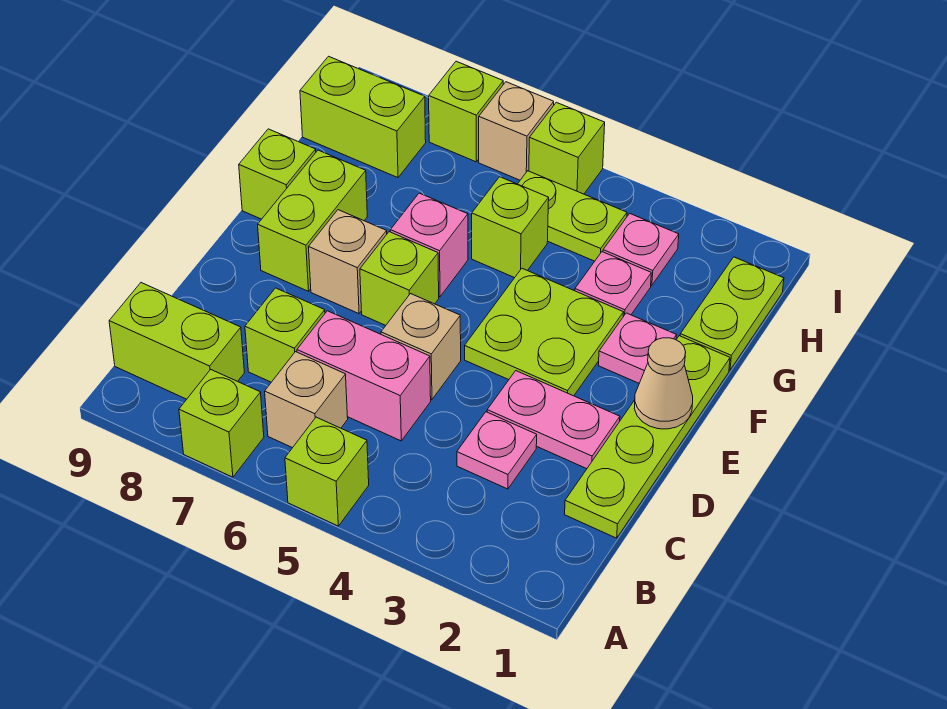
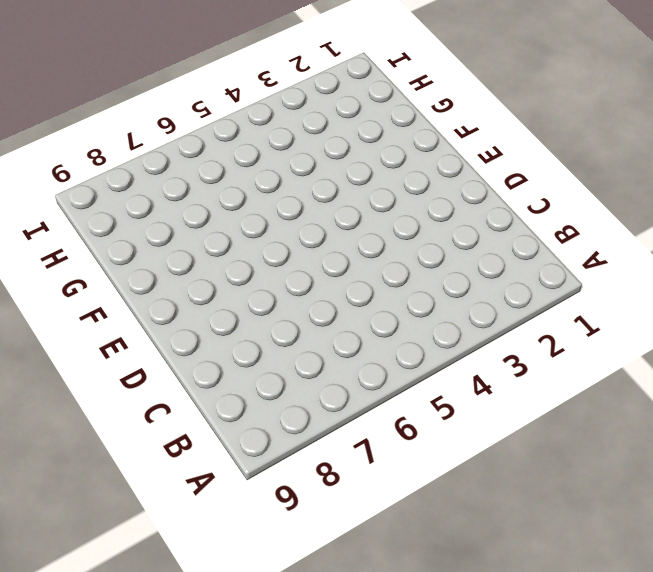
none -> lime 1x1 brick [285,417,369,526]
none -> lime 1x1 brick [179,370,264,477]
none -> tan 1x1 brick [265,352,348,448]

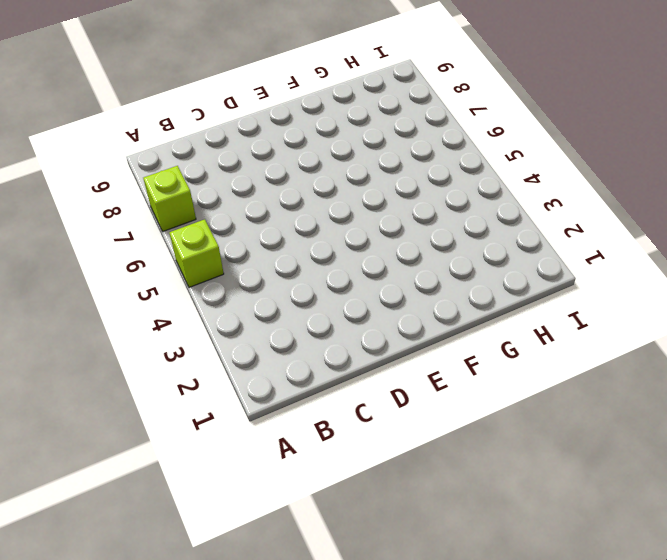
none -> tan 1x1 brick [265,352,348,448]
none -> lime 1x2 brick [109,283,244,399]
none -> lime 1x4 plate [565,336,730,538]

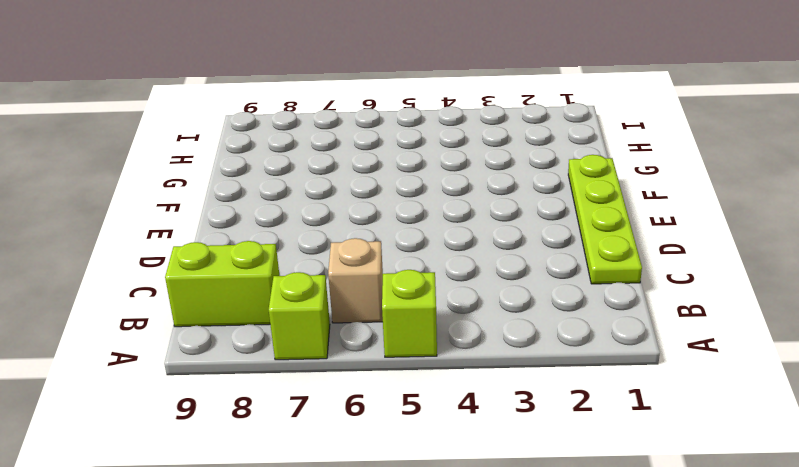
none -> pink 1x1 plate [457,412,537,489]
none -> pink 1x2 brick [297,311,431,441]
none -> lime 1x1 brick [245,288,325,382]

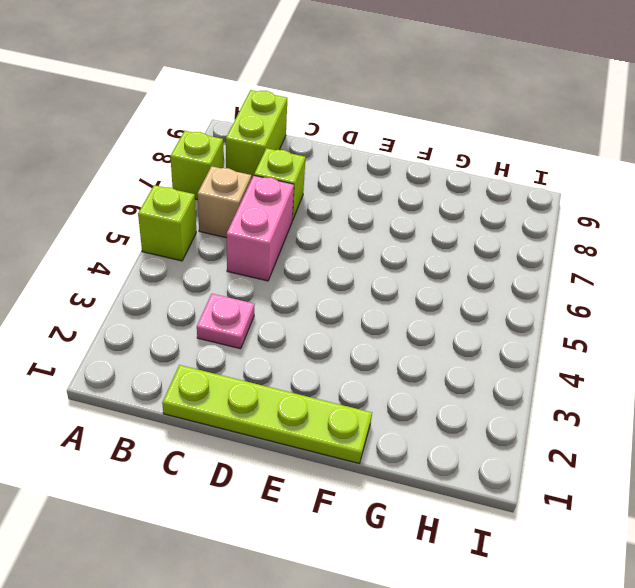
none -> pink 1x2 plate [487,371,620,469]
none -> tan 1x1 brick [381,294,461,400]
none -> lime 2x2 plate [465,268,624,396]

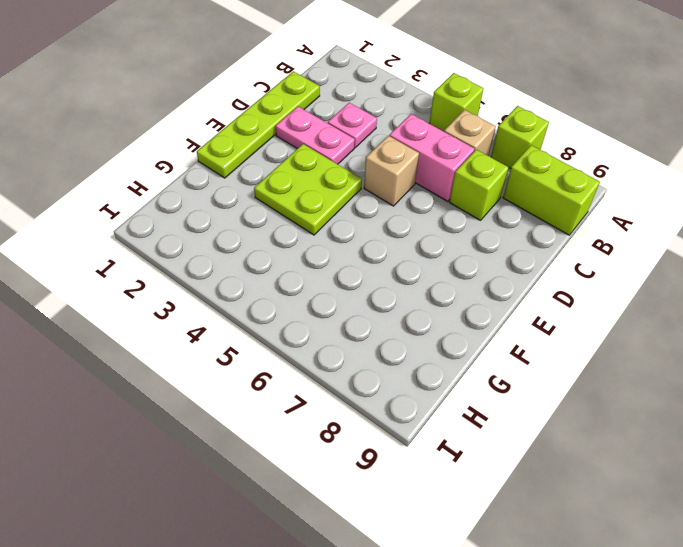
none -> lime 1x1 brick [360,232,439,325]
none -> tan 1x1 brick [309,210,387,314]
none -> lime 1x2 brick [258,150,367,291]

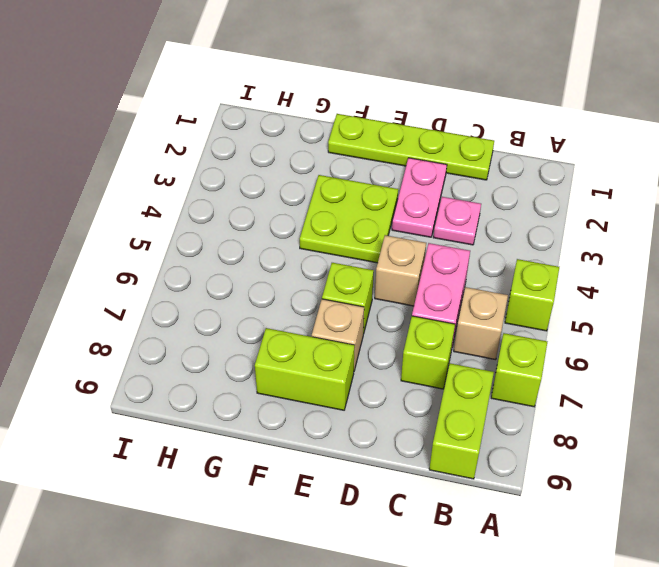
none -> pink 1x1 plate [598,313,677,383]
none -> pink 1x1 brick [390,193,468,297]
none -> lime 1x1 brick [239,129,316,219]

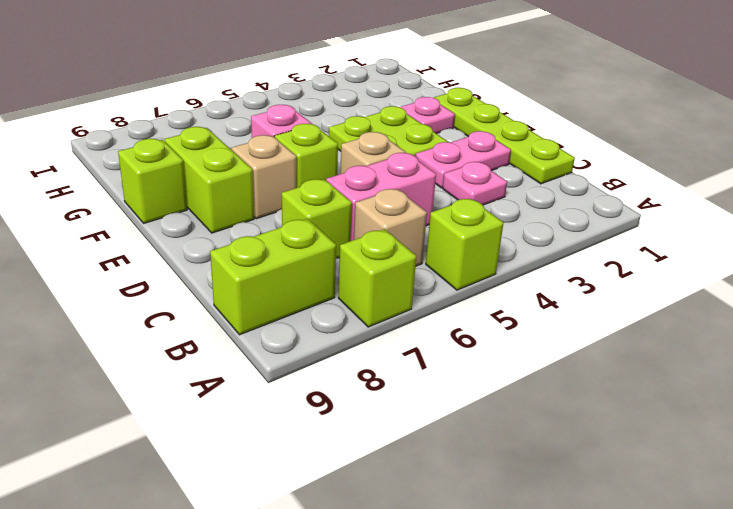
none -> lime 1x2 plate [680,257,784,370]
none -> pink 1x1 plate [575,252,651,316]
none -> lime 1x1 brick [472,177,549,278]

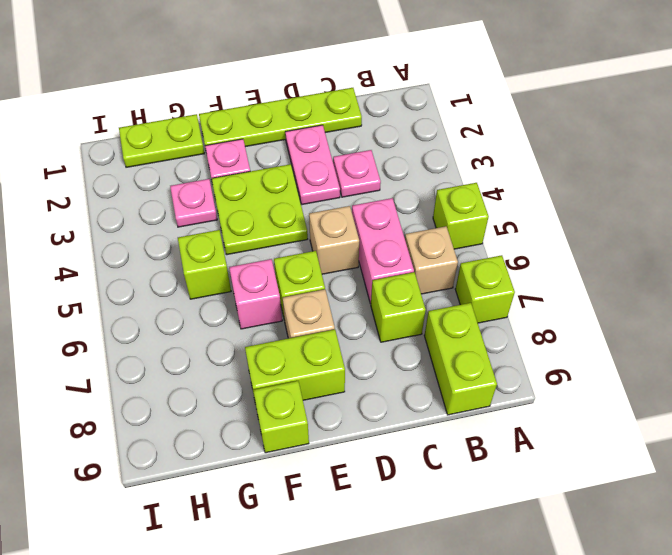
none -> pink 1x1 plate [603,213,679,285]
none -> lime 1x2 plate [518,171,627,261]
none -> lime 1x2 brick [300,56,426,178]

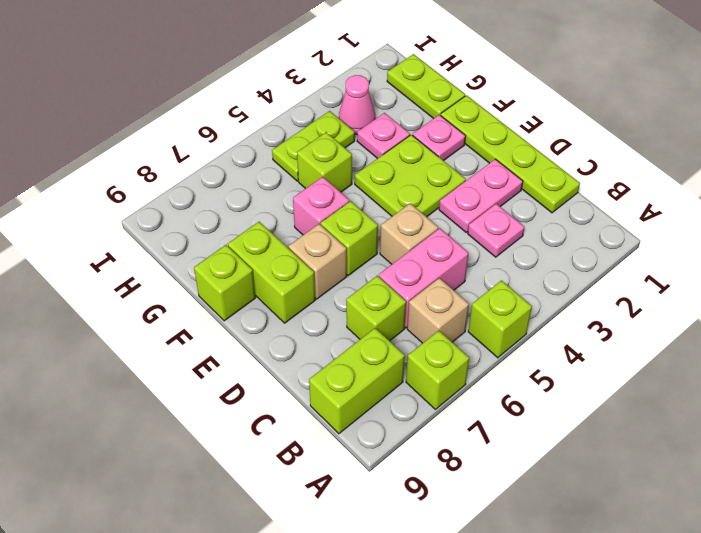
pink 1x1 cone [339,75,375,134] -> pink 1x1 plate [603,213,679,285]
none -> lime 1x2 brick [300,56,426,178]
none -> lime 1x1 brick [529,102,605,194]
none -> tan 1x1 brick [479,82,554,180]

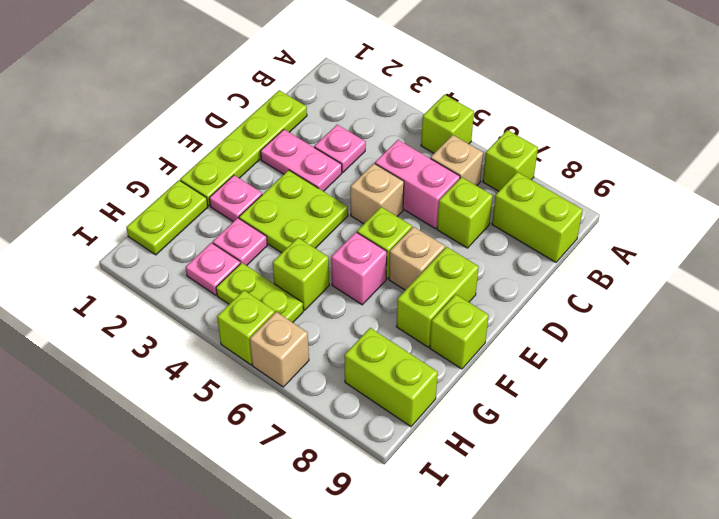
none -> lime 1x1 brick [429,61,503,162]
none -> tan 1x1 cone [634,338,693,429]

